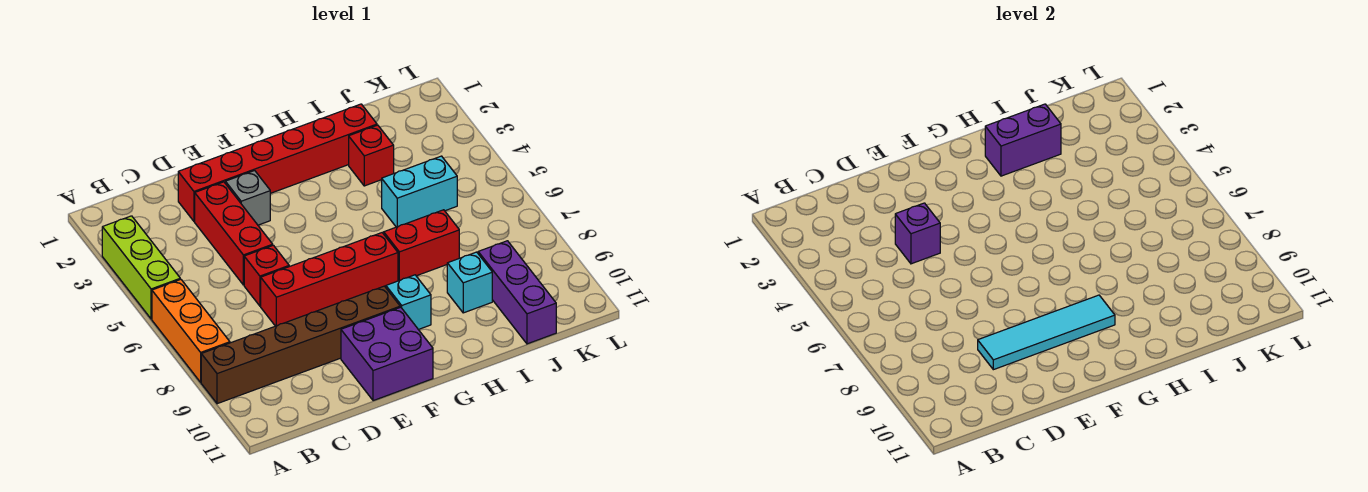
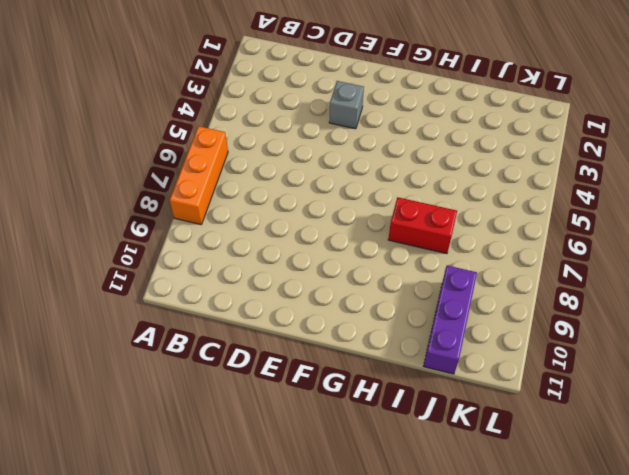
none -> lime 1x3 brick [102,216,180,319]
none -> brown 1x6 brick [201,286,400,404]
none -> red 1x6 brick [178,104,377,221]

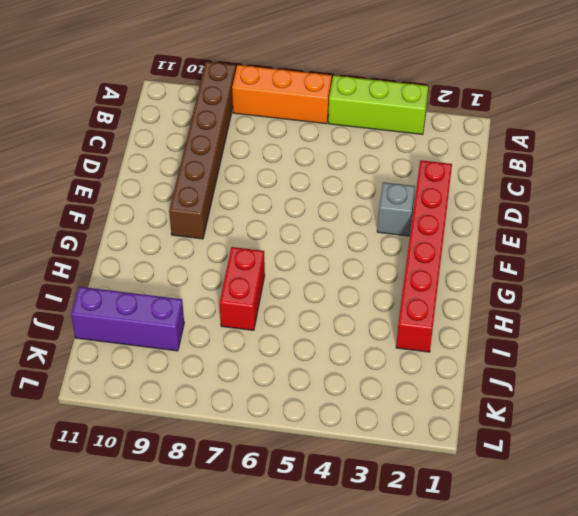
none -> red 1x3 brick [195,182,273,285]
none -> red 1x1 brick [244,245,289,306]
none -> red 1x4 brick [261,233,398,326]

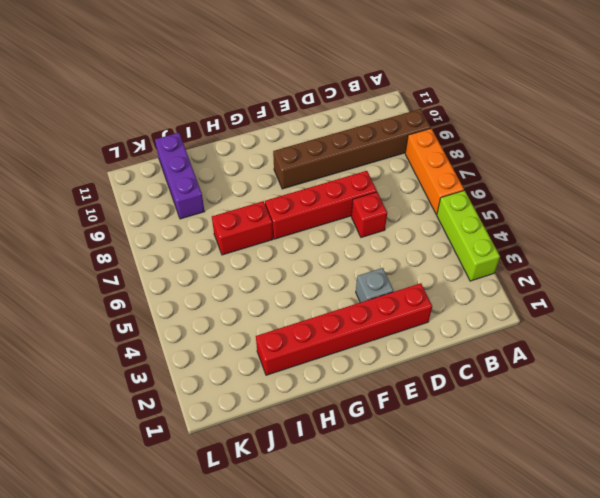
none -> red 1x3 brick [195,182,273,285]
none -> purple 2x2 brick [341,307,433,401]
none -> cyan 1x1 brick [386,275,431,330]

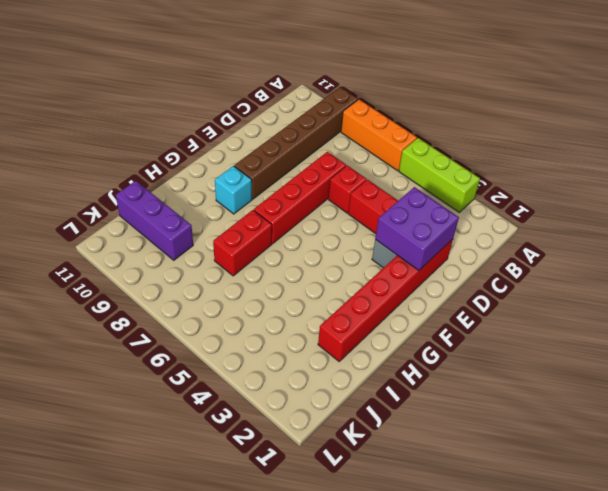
purple 2x2 brick [375,187,459,271] -> purple 2x2 brick moved to [341,307,433,401]
none -> red 1x1 brick [349,125,394,186]
none -> cyan 1x2 brick [382,156,457,227]
none -> cyan 1x1 brick [447,252,492,313]

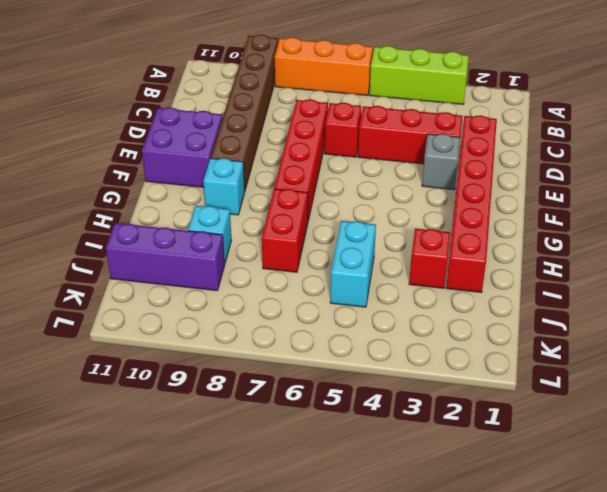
none -> purple 1x1 brick [895,203,940,264]
none -> cyan 1x4 tile [978,295,1115,370]
none -> purple 1x2 brick [985,104,1061,176]

